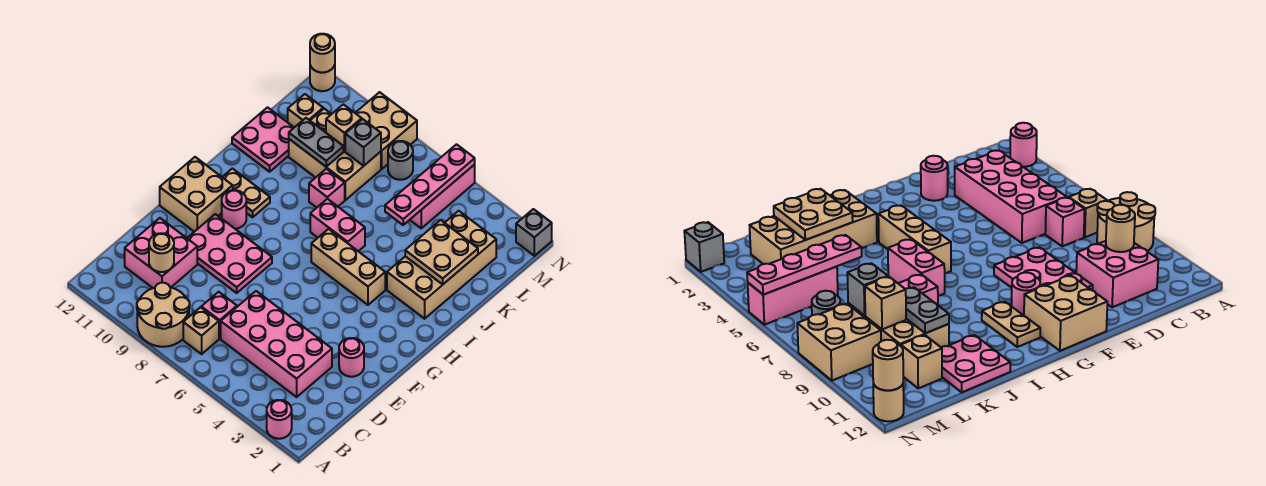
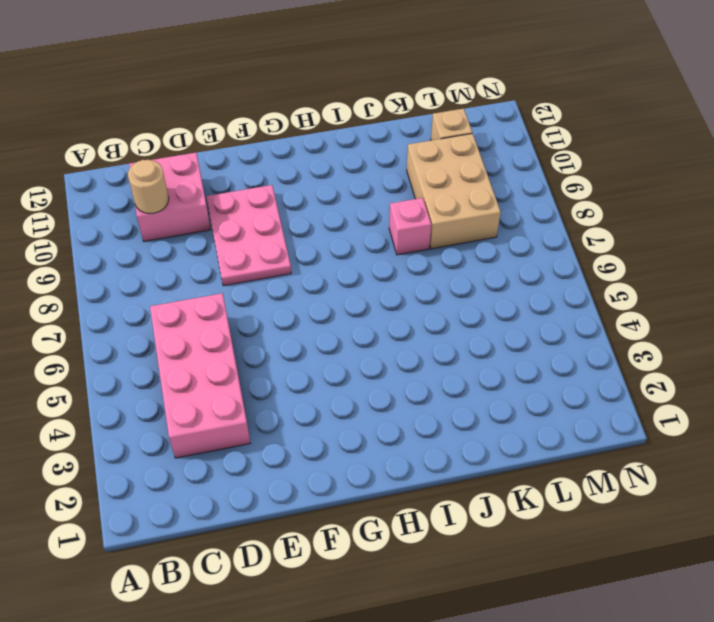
none -> pink 1x1 round brick [267,400,292,439]
none -> tan 2x2 round brick [137,283,190,347]
none -> tan 1x1 brick [183,307,219,354]
none -> pink 1x1 brick [201,292,237,338]

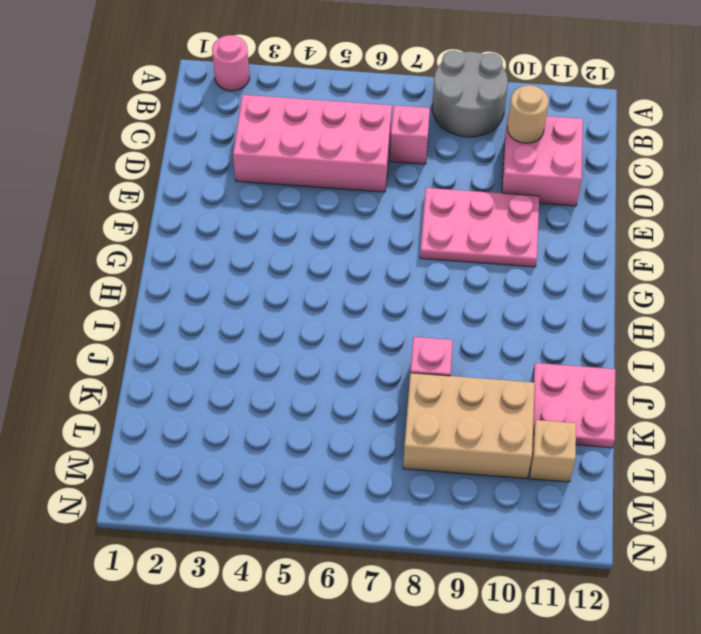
grey 2x2 round brick [432,50,508,137] -> tan 2x2 round brick [137,283,190,347]
none -> tan 1x1 brick [183,307,219,354]
none -> pink 1x1 round brick [339,338,364,377]
none -> tan 2x2 brick [160,157,233,232]
none -> pink 1x1 round brick [222,190,246,229]

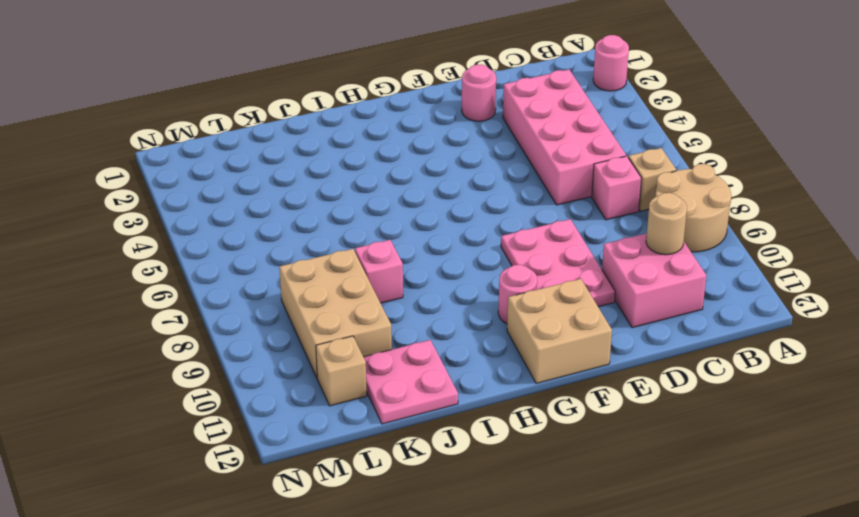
none -> tan 1x3 brick [311,229,385,305]
none -> tan 1x2 plate [222,168,270,217]
none -> tan 2x4 brick [387,211,496,319]
none -> pink 1x2 brick [310,199,365,251]

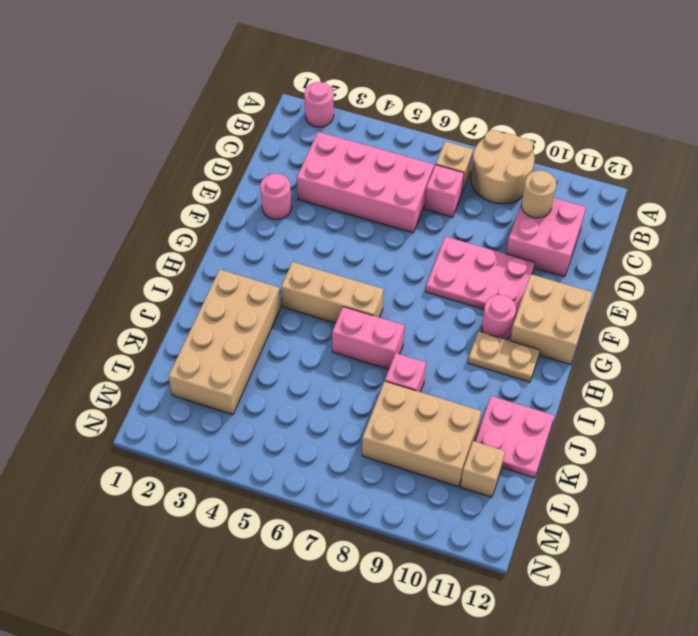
none -> pink 1x3 brick [410,165,475,228]
none -> grey 1x1 round brick [388,141,413,180]
none -> tan 2x2 brick [356,92,417,169]
none -> grey 1x1 brick [516,209,552,256]

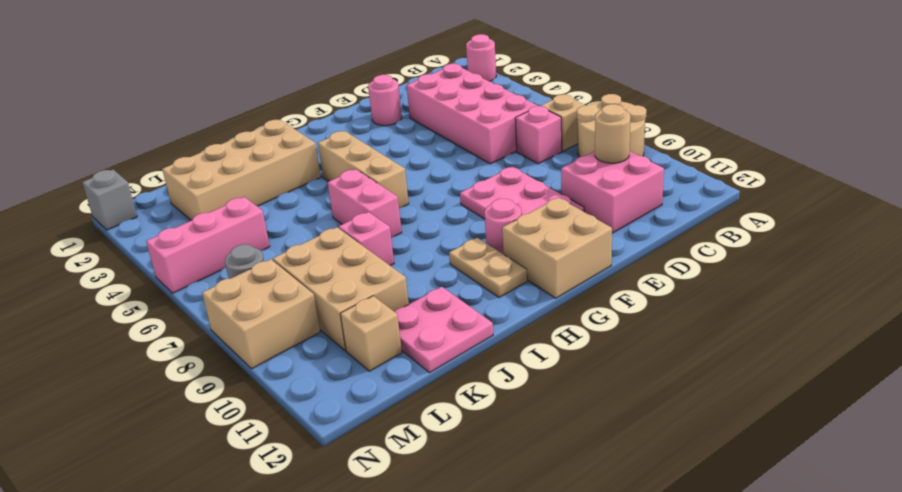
none -> tan 1x1 round brick [310,65,335,91]
none -> tan 2x2 plate [405,220,478,284]
none -> pink 1x4 plate [385,144,475,225]
none -> grey 1x2 plate [289,118,344,167]

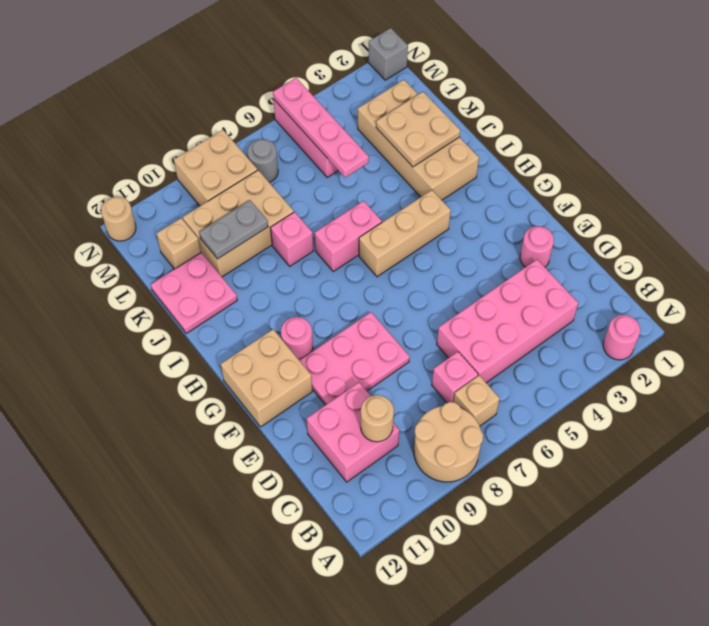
none -> tan 1x2 plate [222,168,270,217]
none -> grey 1x1 brick [345,119,381,166]
none -> tan 1x1 brick [326,104,362,151]
none -> tan 1x1 round brick [310,34,335,72]

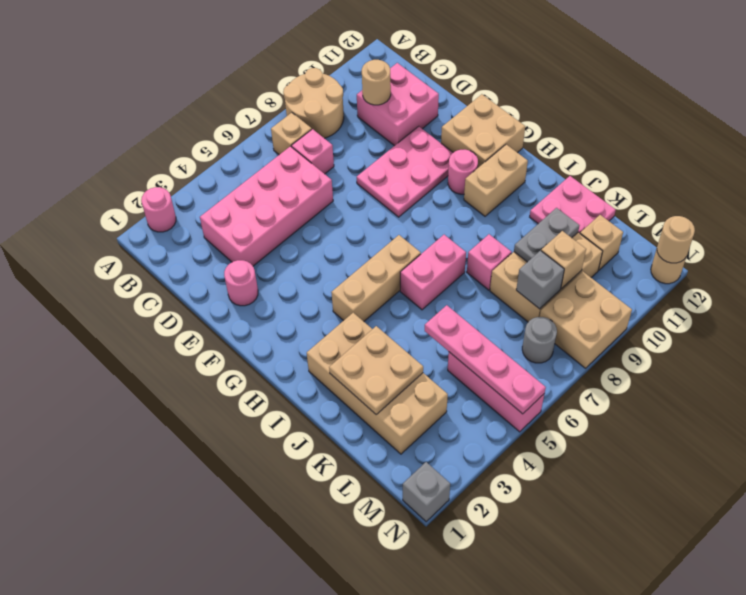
tan 1x2 brick [464,144,528,216] -> tan 1x2 plate [222,168,270,217]

